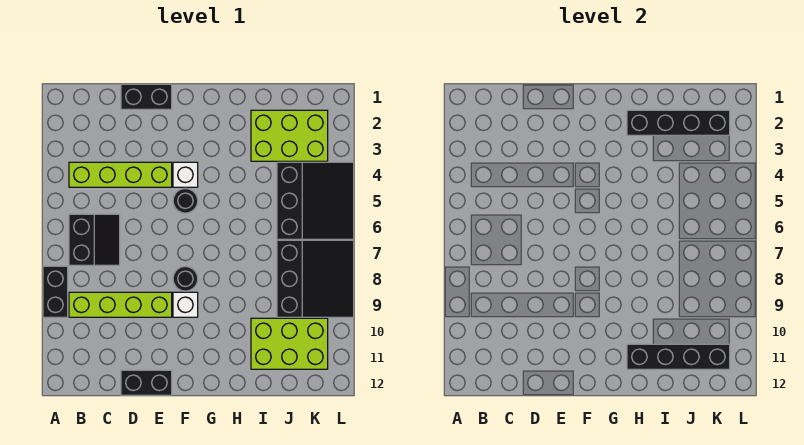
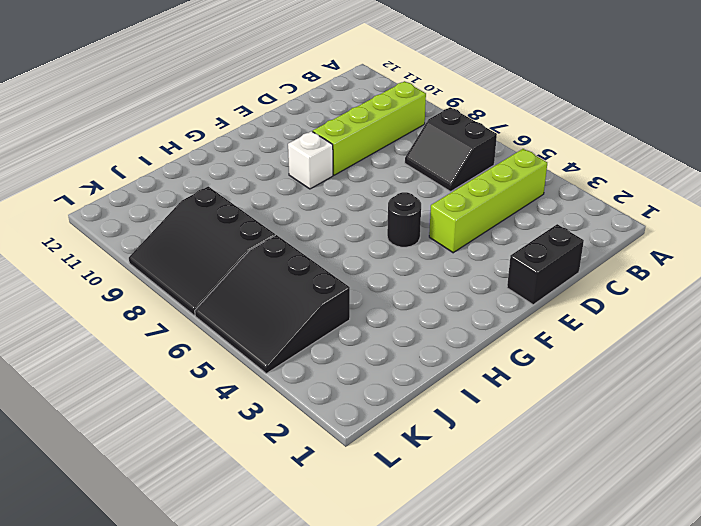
none -> black 1x2 brick [43,266,68,317]
none -> black 1x2 brick [121,370,172,395]
none -> white 1x1 brick [173,162,198,187]

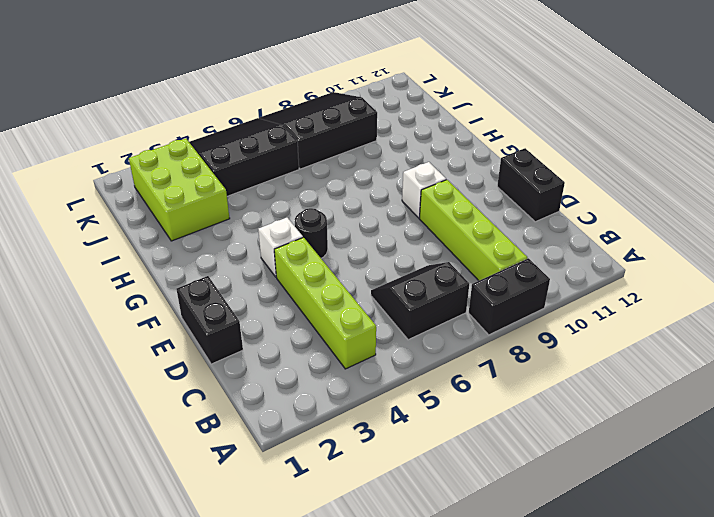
none -> black 1x1 round brick [173,266,198,291]
none -> lime 2x3 brick [251,318,328,369]
none -> black 1x4 brick [627,110,730,135]

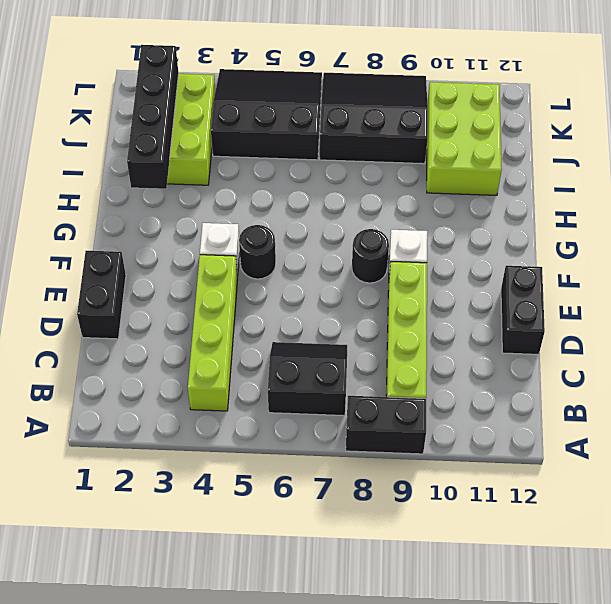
none -> black 1x4 brick [627,344,730,369]

